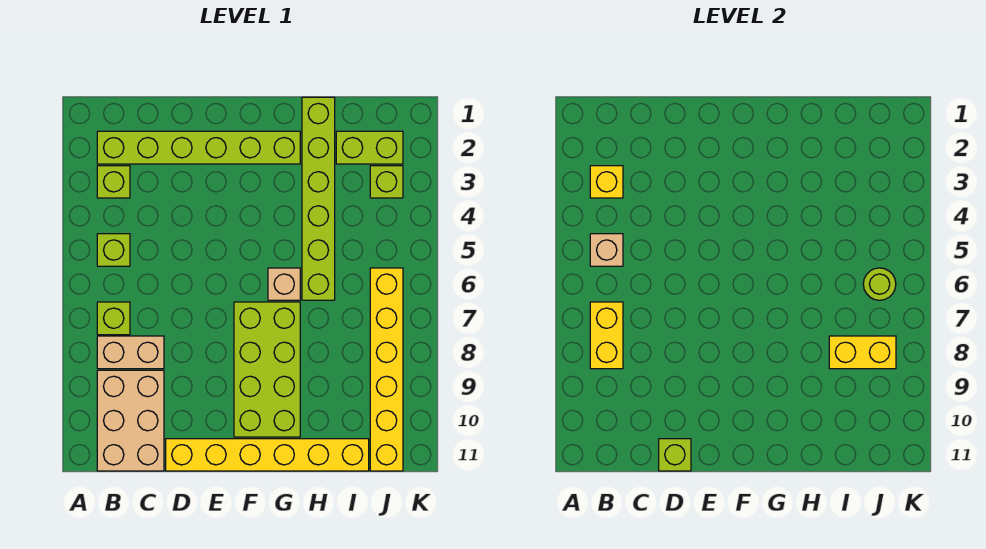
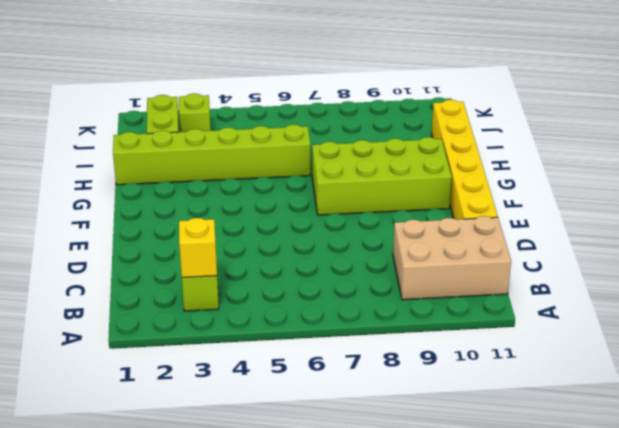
none -> lime 1x6 brick [97,131,300,164]
none -> lime 1x1 brick [97,234,130,266]
none -> lime 1x1 brick [97,302,130,335]

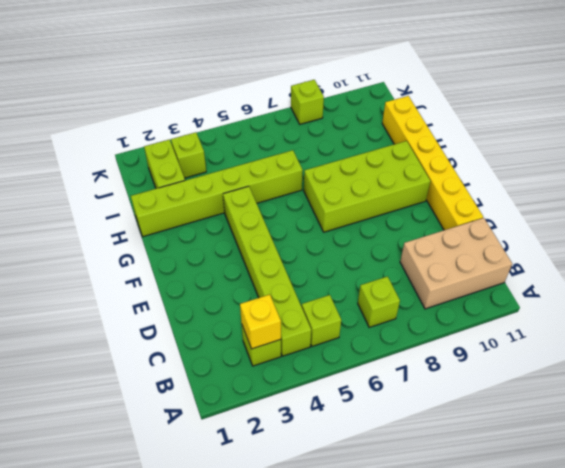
lime 1x6 brick [223,186,311,356] -> lime 1x6 brick moved to [97,131,300,164]
lime 1x1 brick [291,80,324,124] -> lime 1x1 brick moved to [659,439,691,471]
none -> tan 1x2 brick [97,336,164,369]
none -> tan 1x1 brick [268,268,300,300]
none -> yellow 1x6 brick [370,268,403,471]

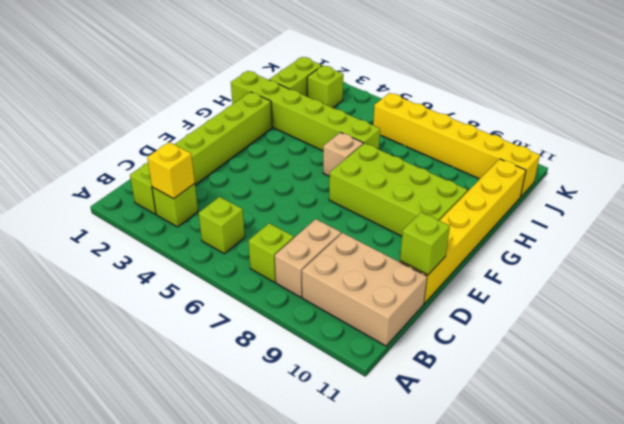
none -> tan 1x1 brick [590,234,623,266]
none -> yellow 1x2 brick [590,302,623,369]
none -> yellow 1x2 brick [829,336,896,369]

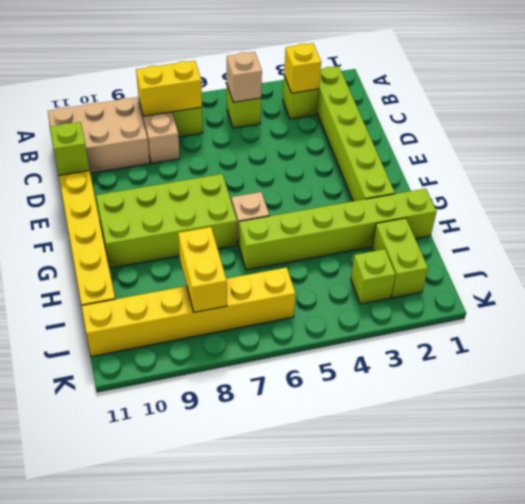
none -> lime 1x1 round brick [863,268,896,300]

